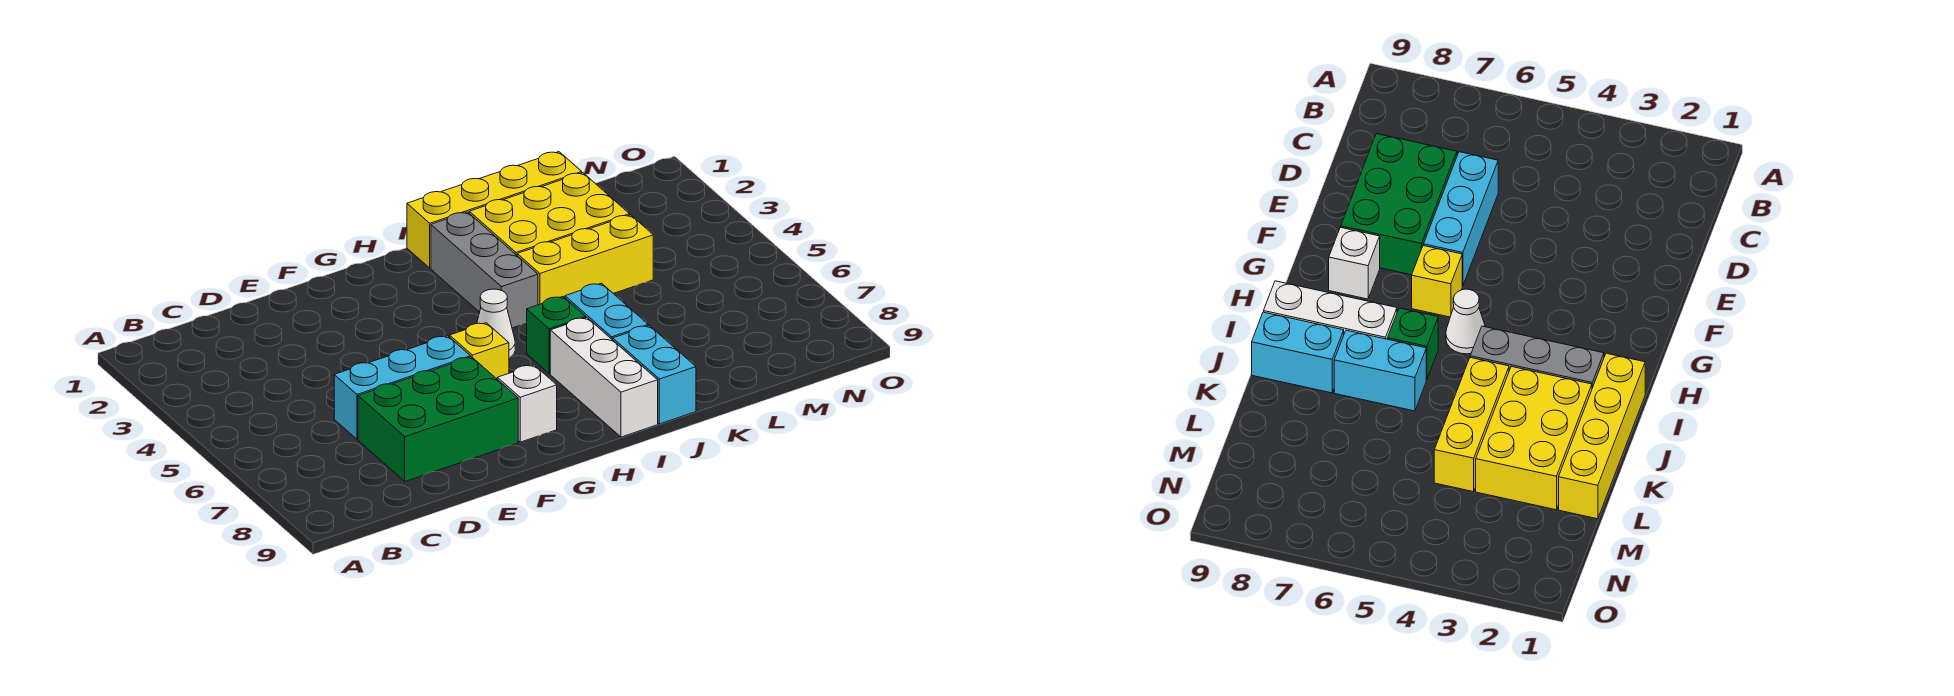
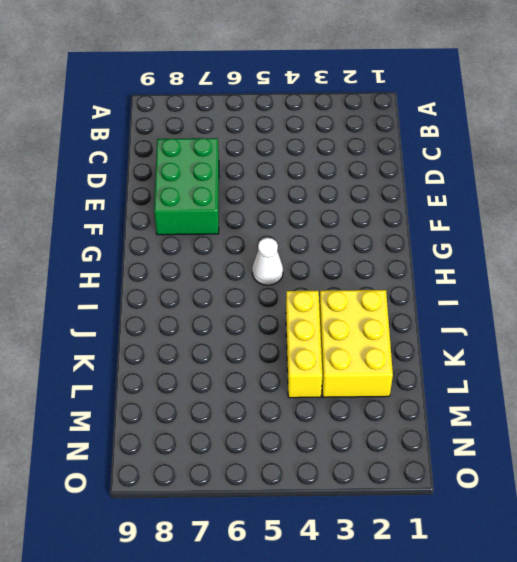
none -> cyan 1x3 brick [334,336,471,439]
none -> yellow 1x1 brick [450,323,509,379]
none -> white 1x1 brick [497,365,557,442]

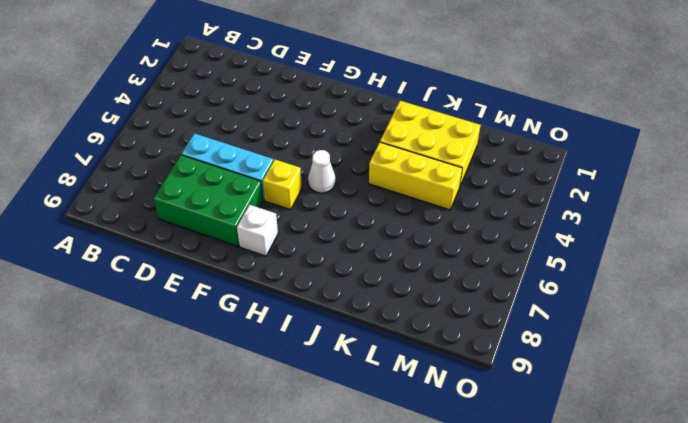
none -> yellow 1x4 brick [407,152,582,268]
none -> grey 1x3 brick [431,212,538,328]
none -> green 1x1 brick [527,297,586,374]

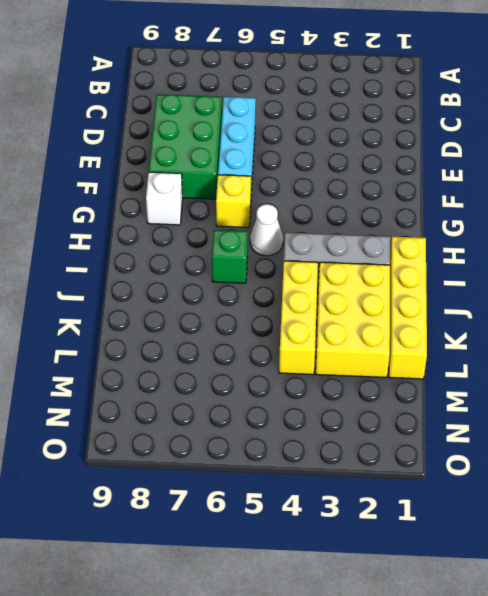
none -> white 1x3 brick [550,318,658,437]
none -> cyan 1x2 brick [565,283,648,340]
none -> cyan 1x2 brick [613,326,696,424]

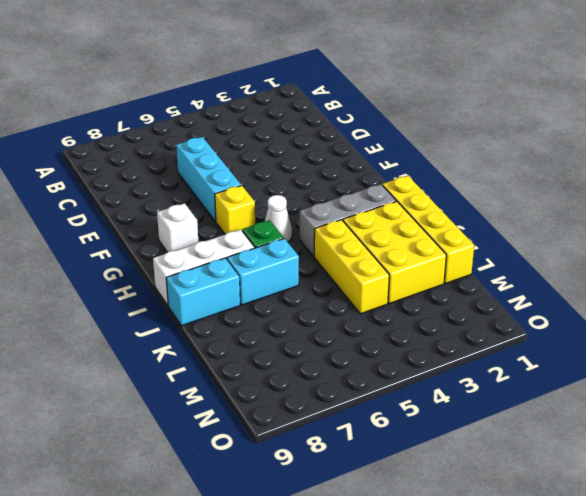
none -> green 2x3 brick [358,357,518,482]

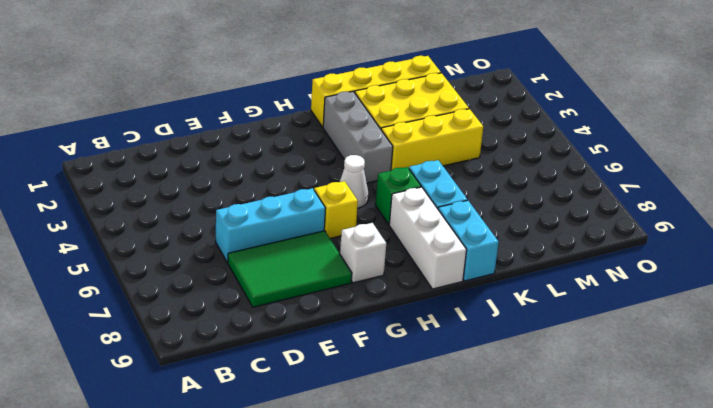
green 2x3 tile [228,231,352,307] -> green 2x3 brick [358,357,518,482]

